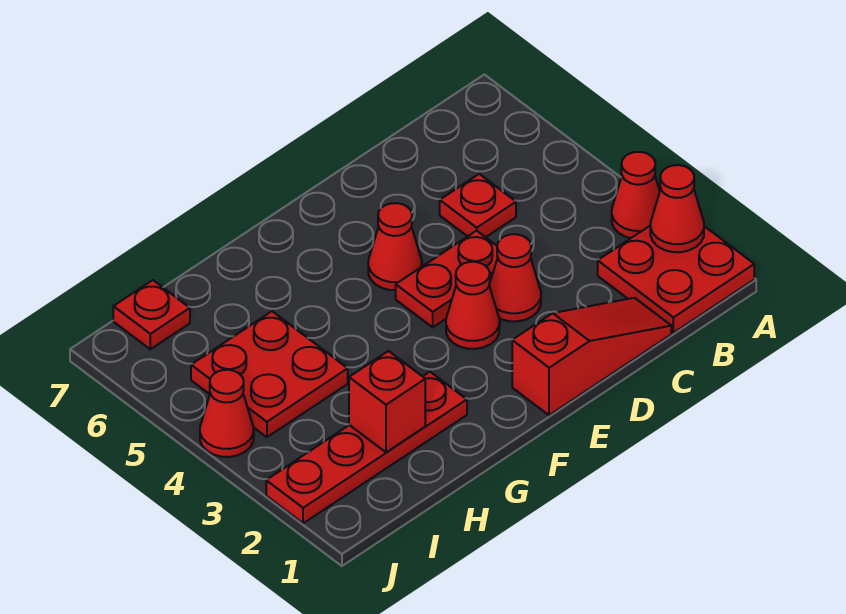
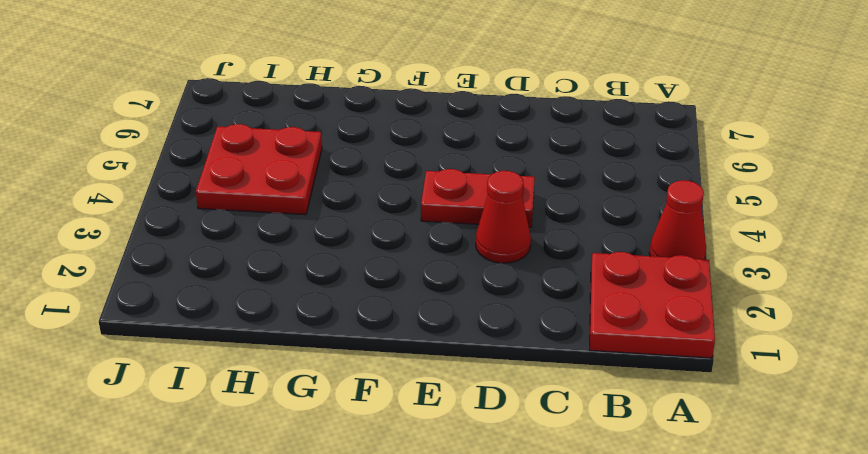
none -> red 1x3 slope [512,298,671,415]
none -> red 1x1 plate [440,174,516,237]
none -> red 1x1 cone [446,262,500,349]

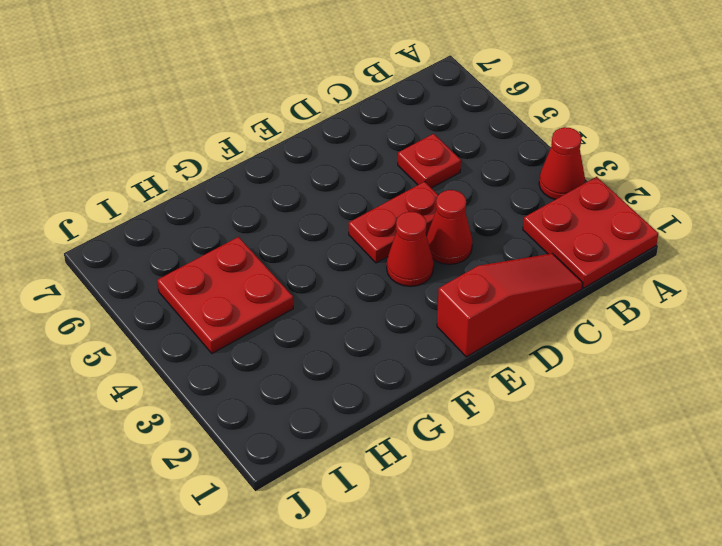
none -> red 1x1 cone [368,203,422,290]
none -> red 1x4 plate [266,372,467,523]
none -> red 1x1 plate [113,280,190,349]

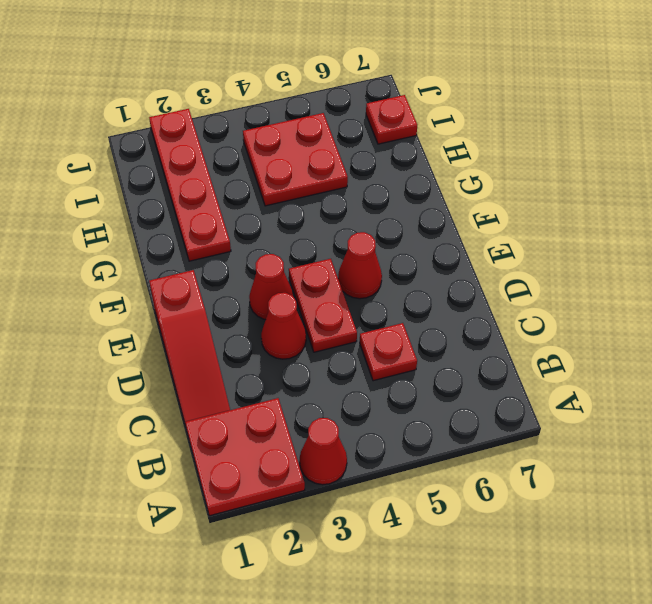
none -> red 1x1 cone [200,370,254,457]
none -> red 1x1 cone [650,165,704,252]
none -> red 1x1 brick [349,351,425,452]

